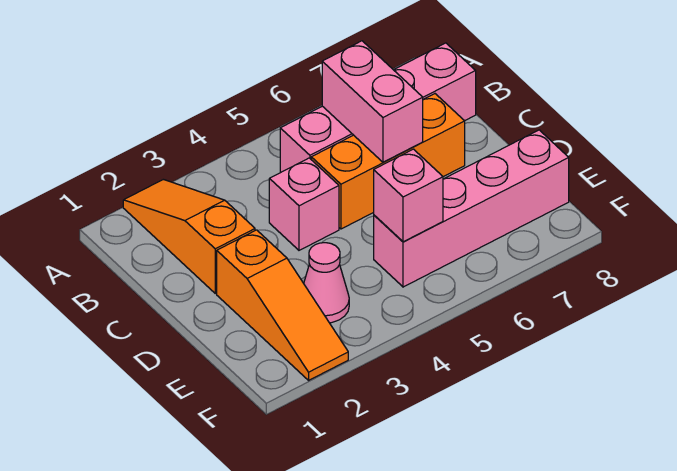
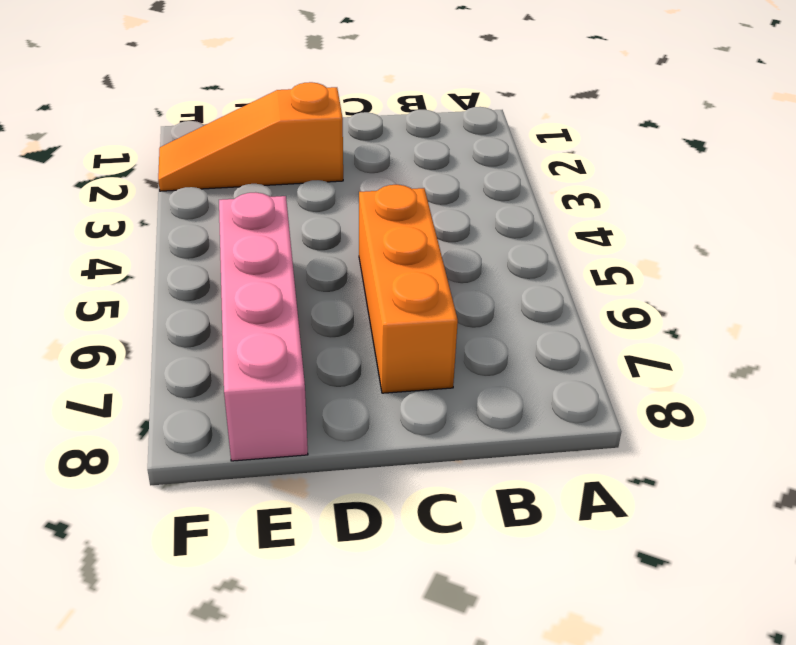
none -> orange 1x3 slope [123,179,255,293]
none -> pink 1x4 brick [280,43,476,173]

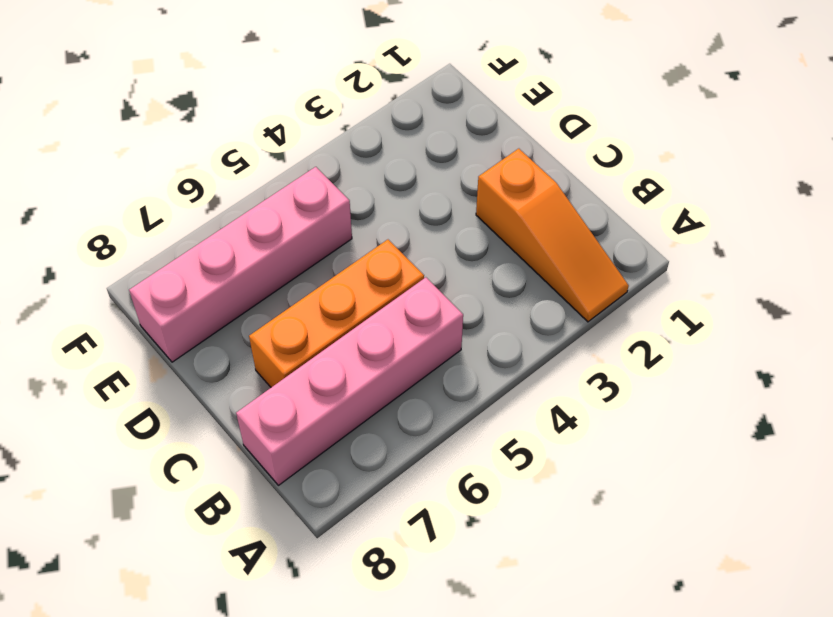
none -> pink 1x1 brick [269,158,339,250]
none -> orange 1x3 slope [217,230,348,380]

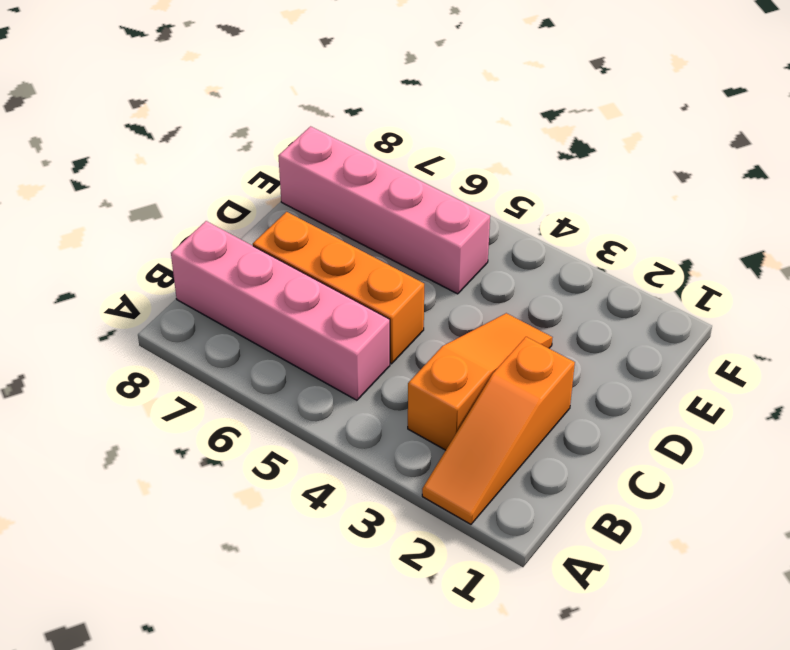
orange 1x3 slope [408,313,553,450] -> orange 1x3 slope moved to [217,230,348,380]
none -> pink 1x1 brick [269,158,339,250]
none -> pink 1x1 cone [304,243,349,323]

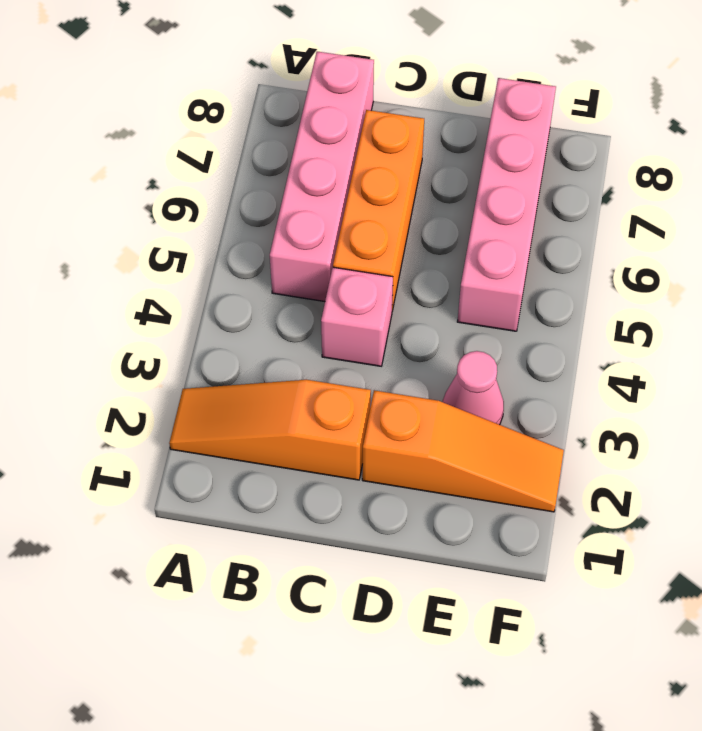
none -> pink 1x2 brick [322,41,423,162]
none -> pink 1x1 brick [374,149,443,242]

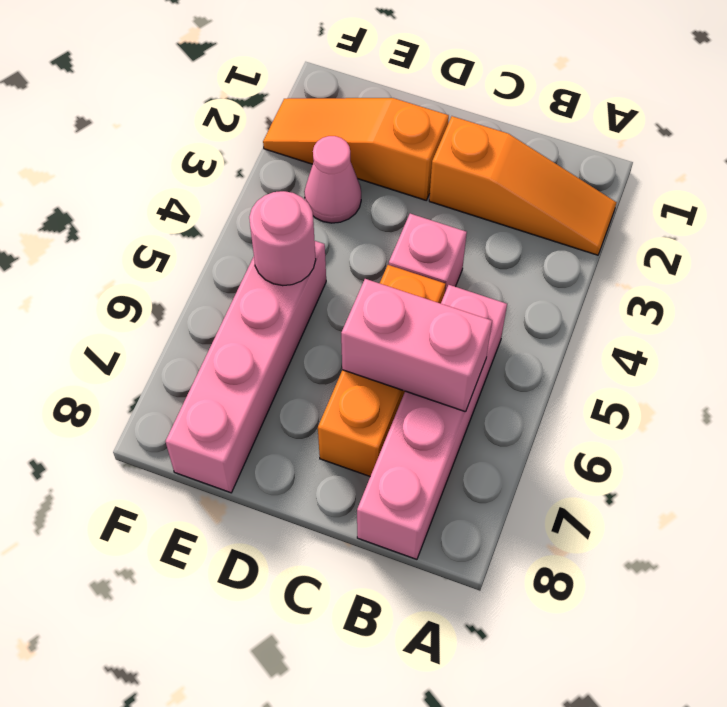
pink 1x1 round brick [249,191,316,286] -> pink 1x1 brick [374,149,443,242]

